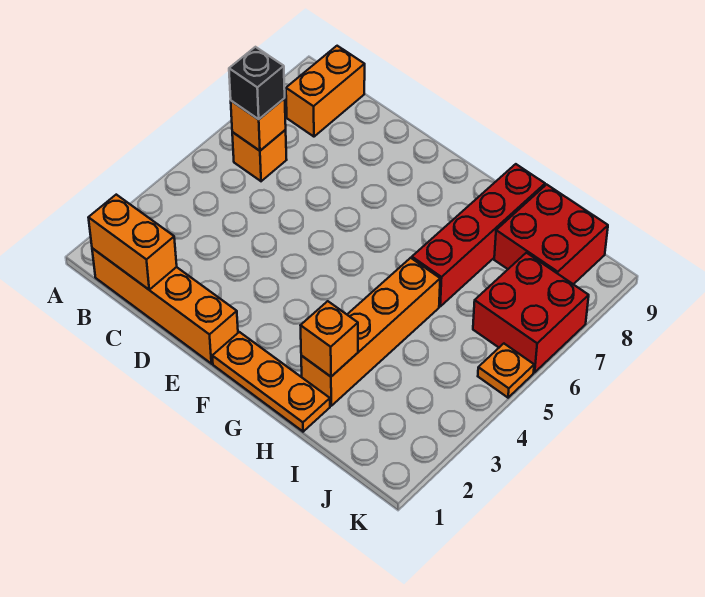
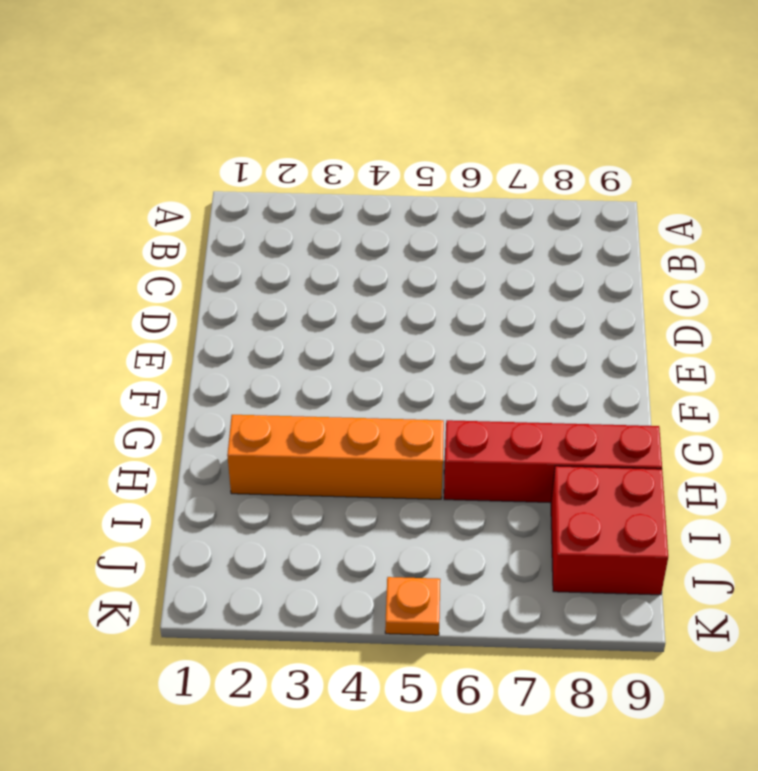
none -> orange 1x4 brick [92,248,238,364]
none -> orange 1x1 brick [232,130,287,181]
none -> orange 1x2 brick [286,46,365,137]

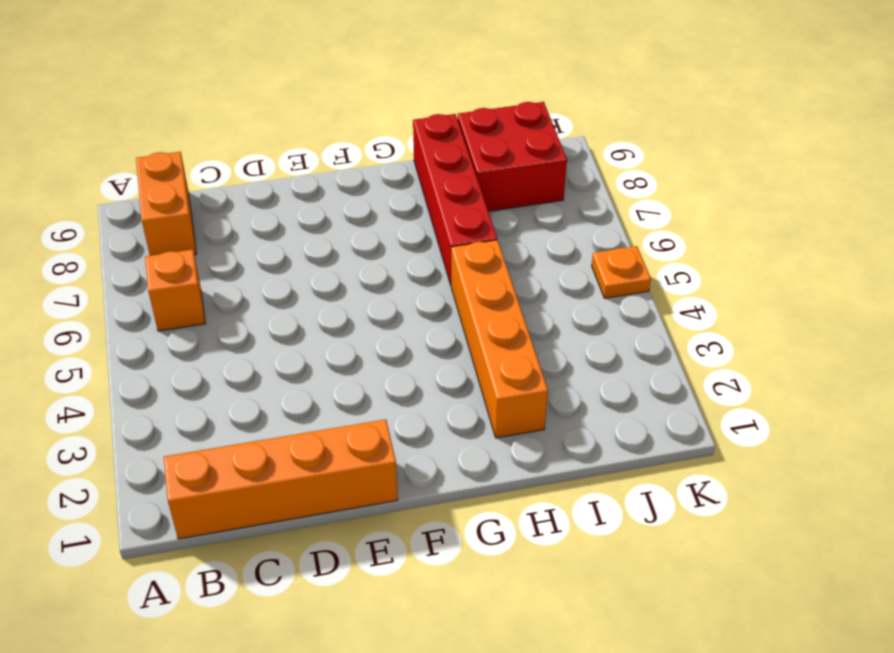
none -> orange 1x3 plate [212,332,330,432]
none -> red 2x2 brick [473,253,589,372]
none -> orange 1x2 brick [88,195,177,290]

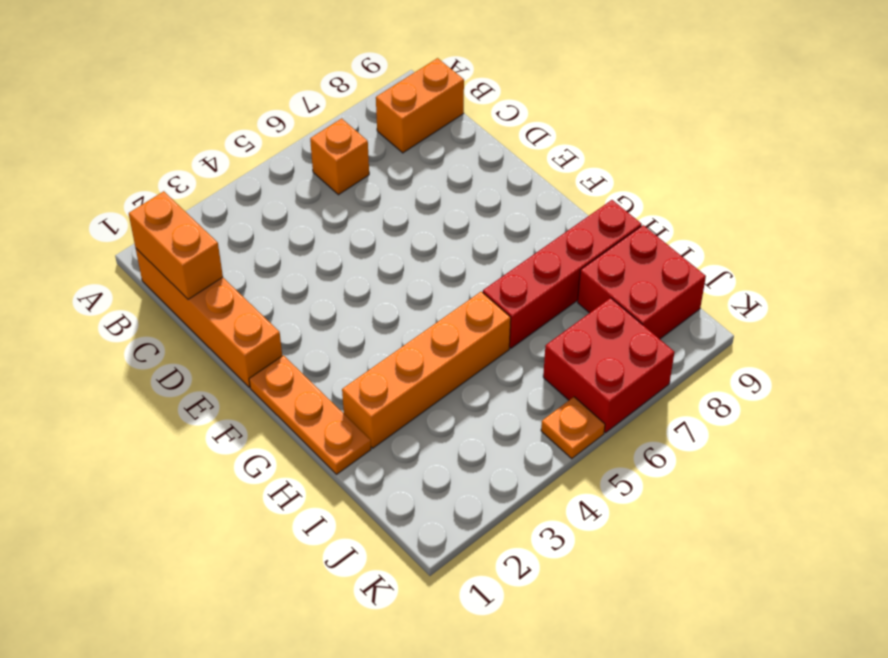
none -> orange 1x1 brick [231,98,286,151]
none -> orange 1x1 brick [300,301,358,377]
none -> black 1x1 brick [229,47,285,119]

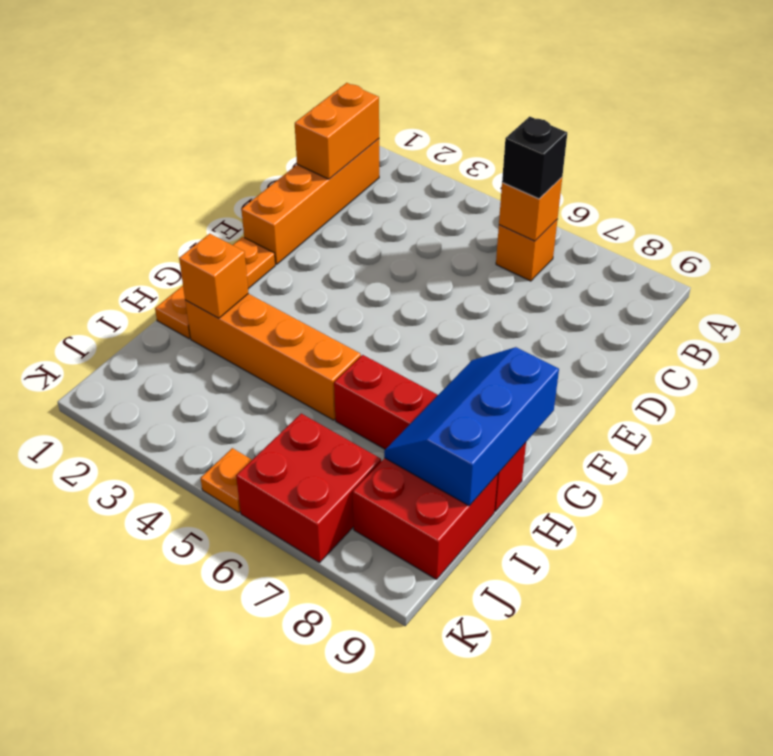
blue 2x3 slope [384,347,559,506] -> none
none -> orange 1x2 brick [286,46,365,137]

